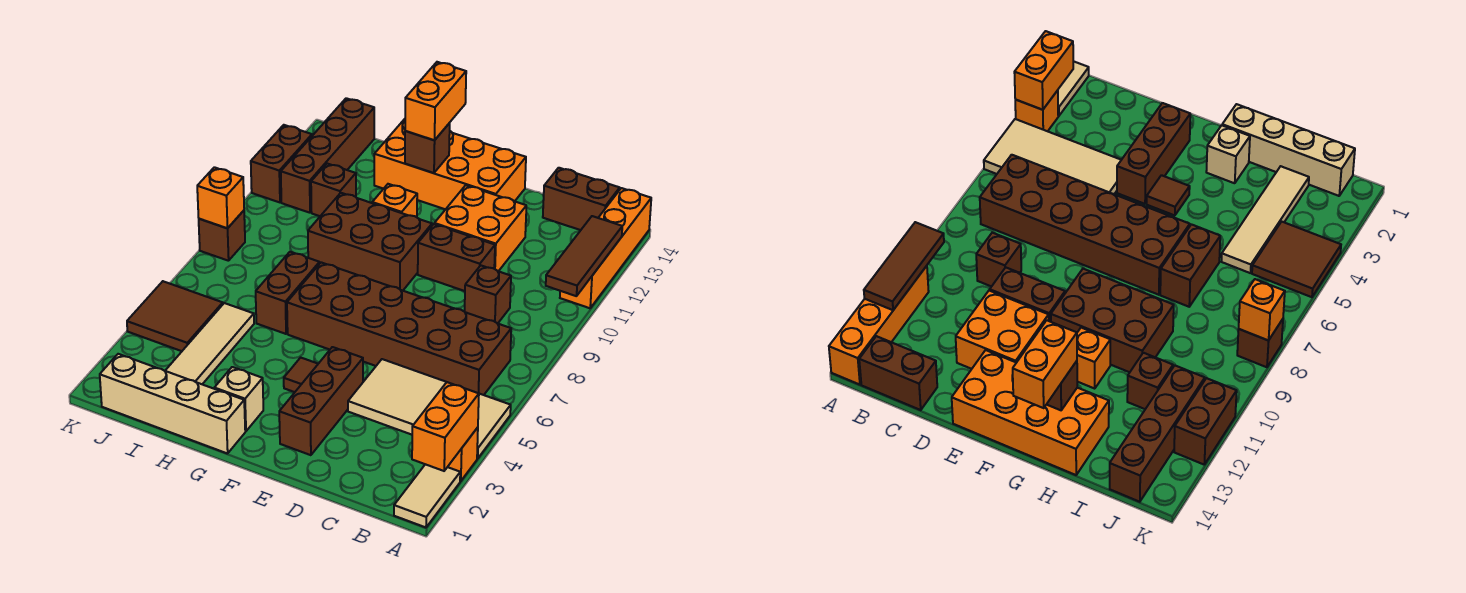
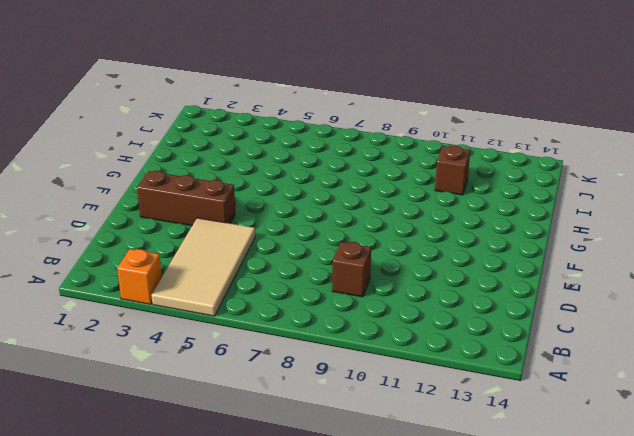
none -> tan 1x2 tile [394,464,460,527]
none -> orange 1x4 brick [560,188,651,308]
none -> brown 2x6 brick [287,262,511,395]

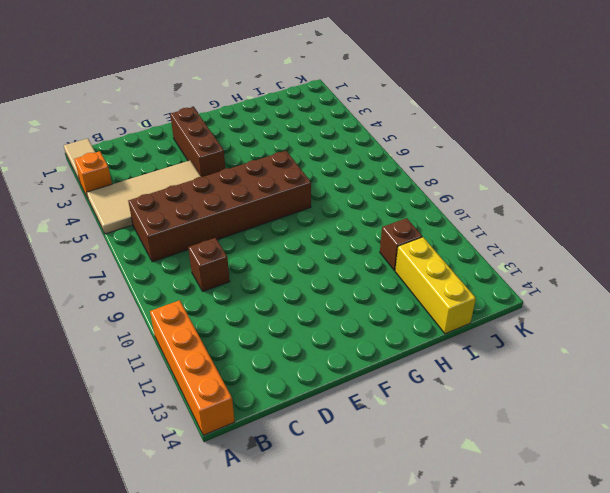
yellow 1x3 brick [395,237,476,334] -> none
none -> brown 1x2 brick [543,168,620,230]
none -> brown 1x2 brick [418,224,495,291]
none -> orange 2x2 brick [434,185,526,271]

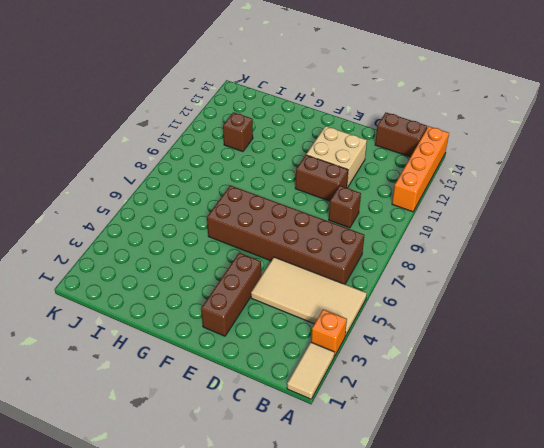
tan 2x2 brick [306,126,367,188] -> orange 2x2 brick [434,185,526,271]
none -> orange 2x4 brick [374,119,526,209]
none -> brown 1x1 tile [284,358,318,392]
none -> brown 2x3 brick [308,193,432,291]

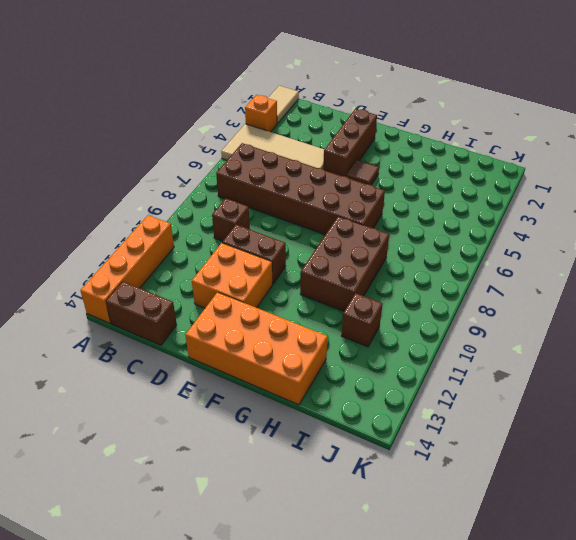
brown 2x3 brick [300,216,389,311] -> brown 2x3 brick turned to [308,193,432,291]
none -> tan 1x4 brick [100,354,245,454]
none -> tan 1x1 brick [214,367,263,431]
none -> orange 1x1 brick [372,184,417,217]

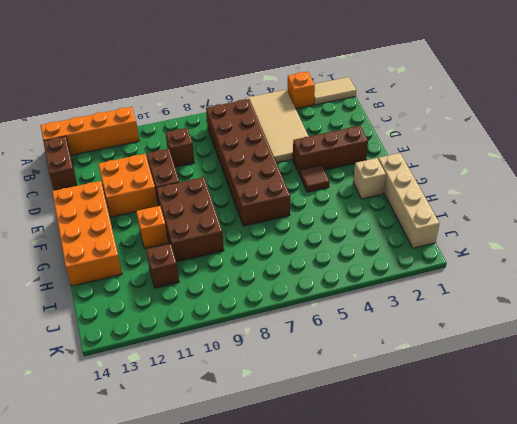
none -> brown 1x2 brick [256,252,320,334]
none -> tan 1x4 tile [165,303,254,384]
none -> brown 2x2 tile [127,281,223,351]

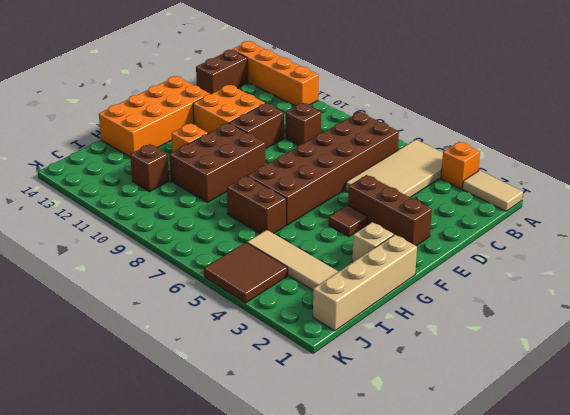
none -> brown 1x4 brick [281,98,374,213]
none -> brown 1x1 brick [199,211,245,261]
none -> brown 1x2 brick [251,125,312,202]

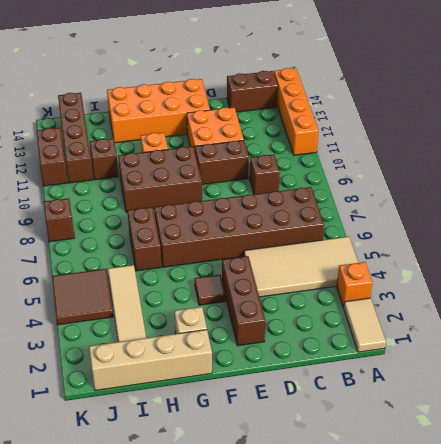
none -> orange 1x2 brick [412,382,479,471]
none -> brown 1x3 tile [546,216,622,296]
none -> brown 1x1 brick [405,123,450,173]

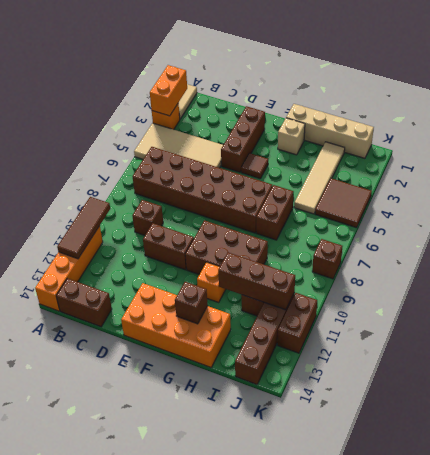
brown 1x3 brick [218,253,295,310] -> none
none -> orange 2x2 brick [434,185,526,271]
none -> orange 1x1 brick [197,167,244,228]
none -> orange 1x2 brick [405,62,466,140]

